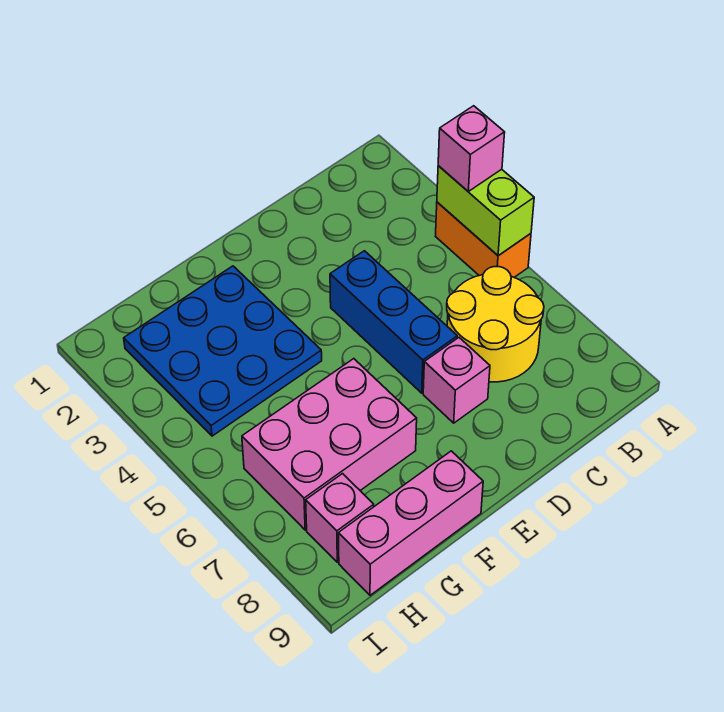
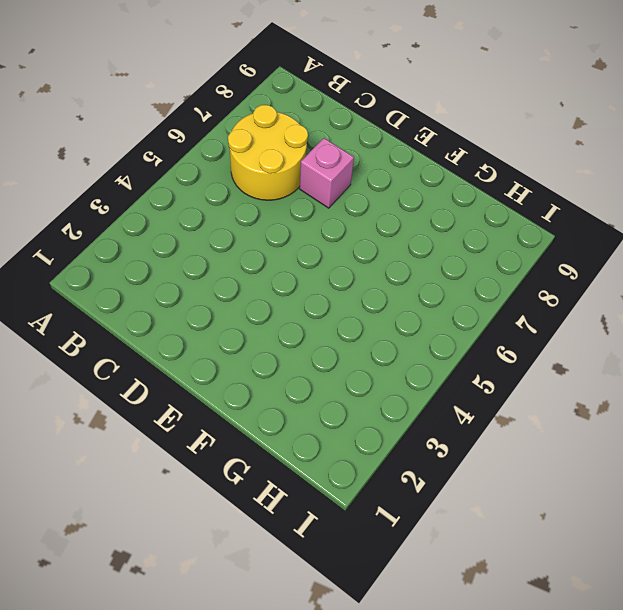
none -> orange 1x2 brick [436,202,531,277]
none -> blue 1x3 brick [330,251,457,393]

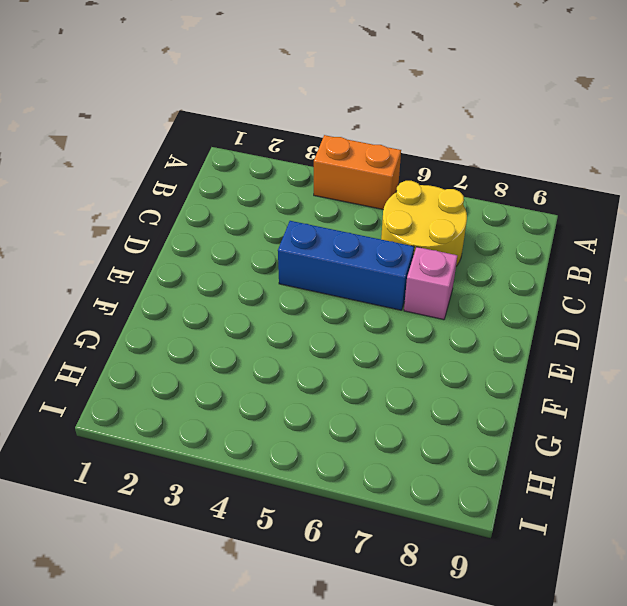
none -> blue 3x3 plate [124,266,322,436]
none -> pink 2x3 brick [242,359,417,530]

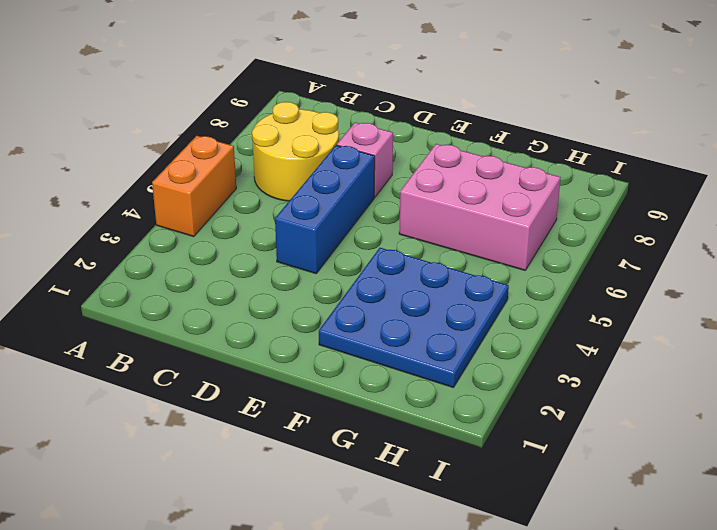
none -> pink 1x3 brick [338,451,483,595]
none -> pink 1x1 brick [306,474,374,562]

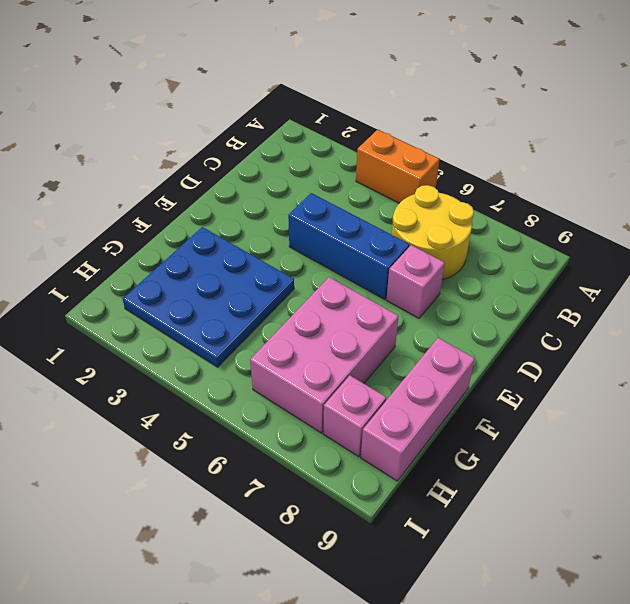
none -> lime 1x2 brick [437,166,534,256]
none -> pink 1x1 brick [438,106,505,191]

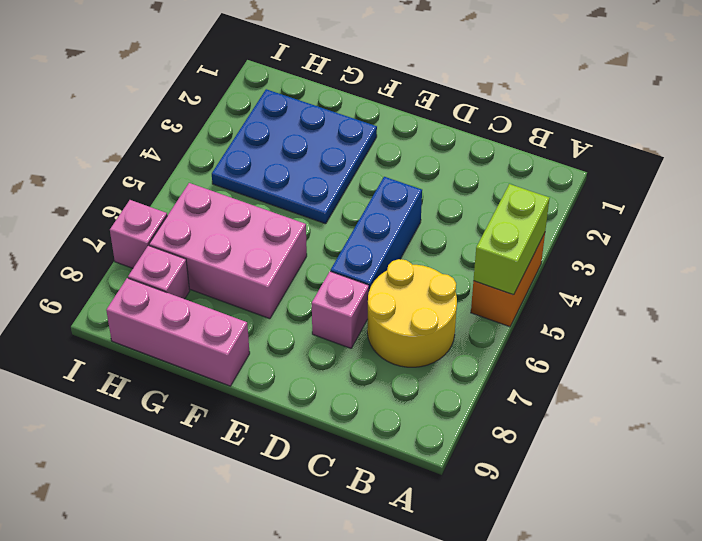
pink 1x1 brick [110,200,167,268] -> pink 1x1 brick moved to [438,106,505,191]

